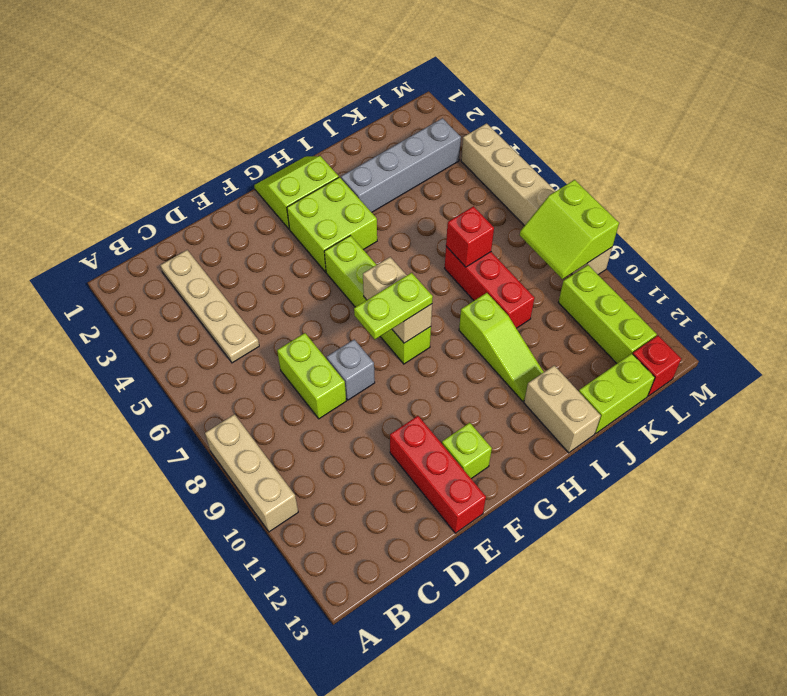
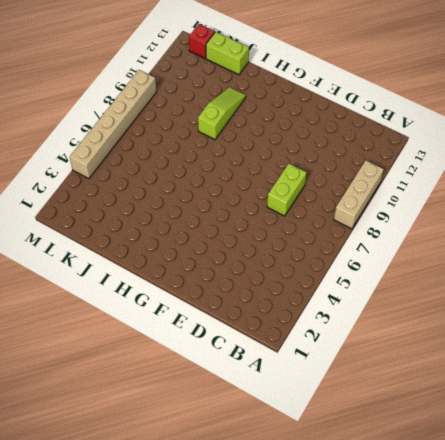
none -> tan 1x4 plate [160,250,259,363]
none -> grey 1x1 brick [327,340,375,400]
none -> red 1x3 brick [390,416,486,533]

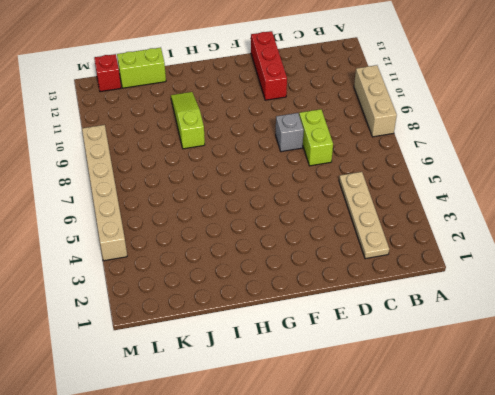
none -> lime 1x1 brick [442,423,492,479]
none -> lime 2x2 slope [254,156,339,229]
none -> lime 2x2 brick [287,177,377,272]

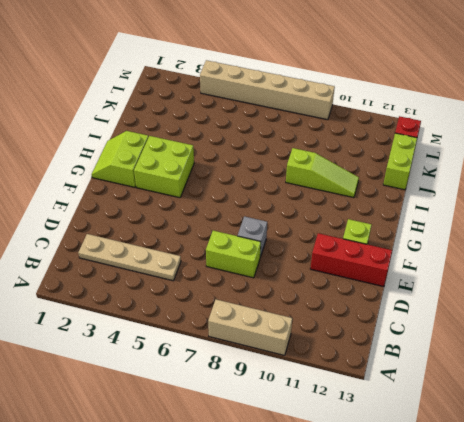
none -> lime 1x4 brick [324,236,431,364]
none -> grey 1x4 brick [341,118,461,212]
none -> tan 1x2 brick [524,365,601,453]

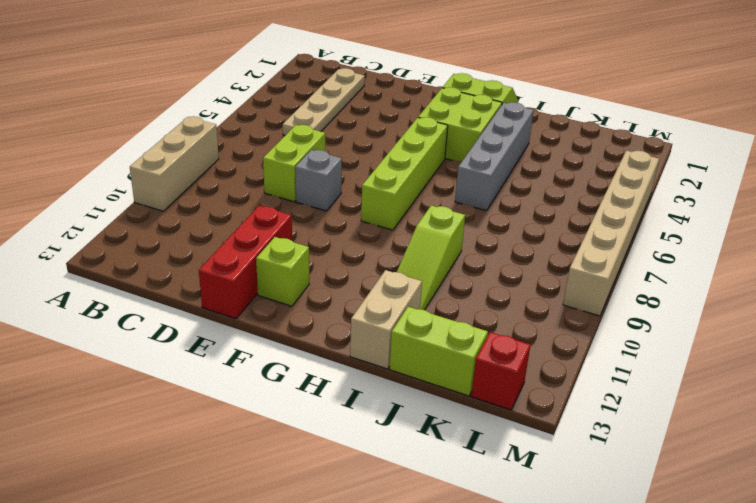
grey 1x4 brick [455,102,534,211] -> grey 1x4 brick turned to [341,118,461,212]
none -> red 1x3 brick [444,246,535,328]
none -> lime 1x3 brick [558,265,657,363]
none -> tan 1x2 brick [363,257,432,343]

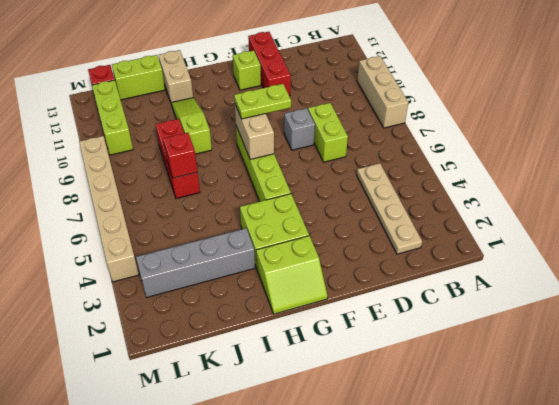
none -> lime 2x2 slope [520,180,619,279]

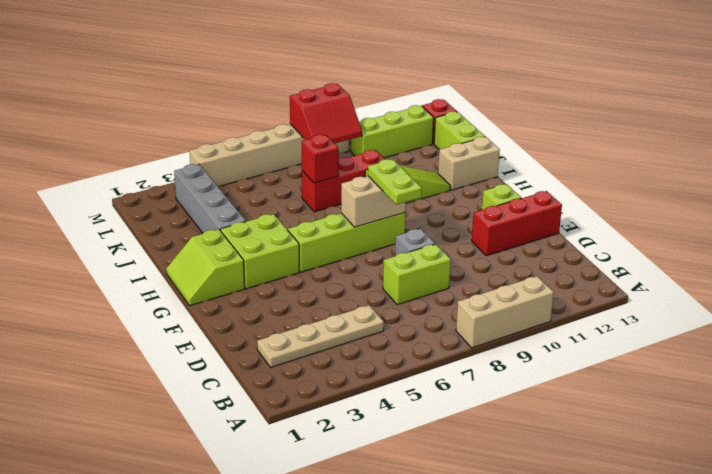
red 2x2 slope [290,83,362,143] -> lime 2x2 slope [520,180,619,279]

